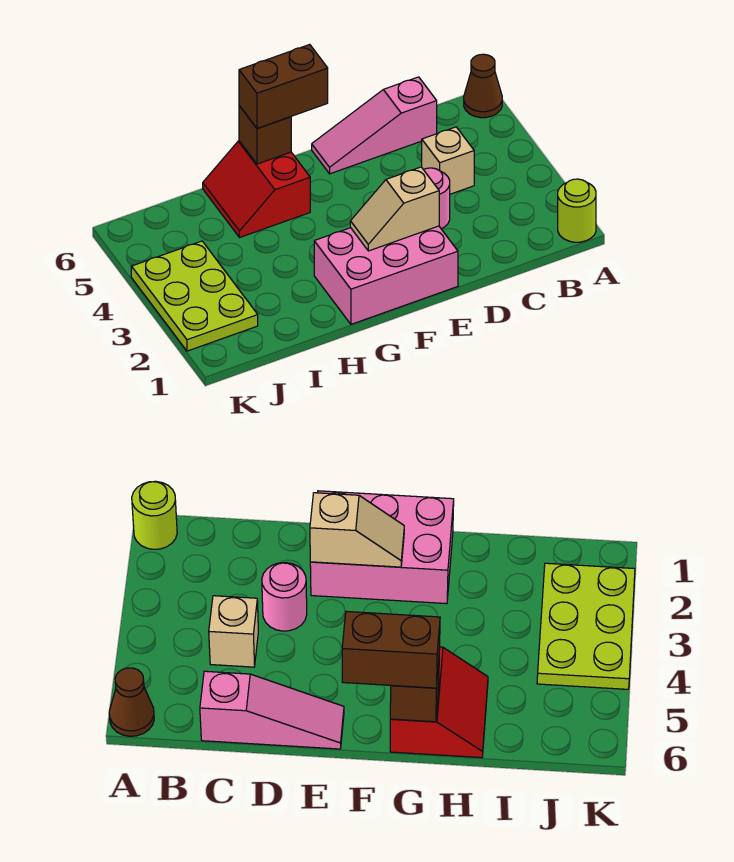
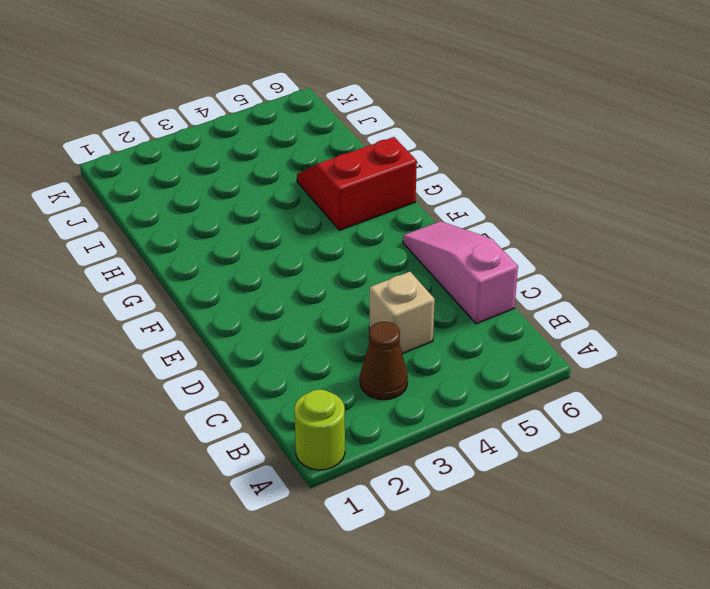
brown 1x1 cone [360,322,408,400] -> brown 1x1 cone moved to [464,54,502,118]
none -> pink 1x1 round brick [424,168,450,229]
none -> pink 2x3 brick [314,226,458,324]

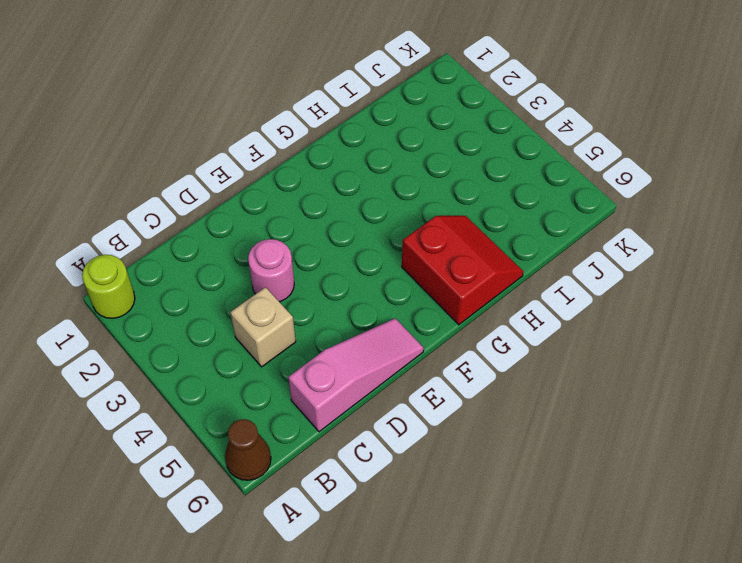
none -> pink 2x3 brick [314,226,458,324]
none -> lime 2x3 plate [131,241,258,351]

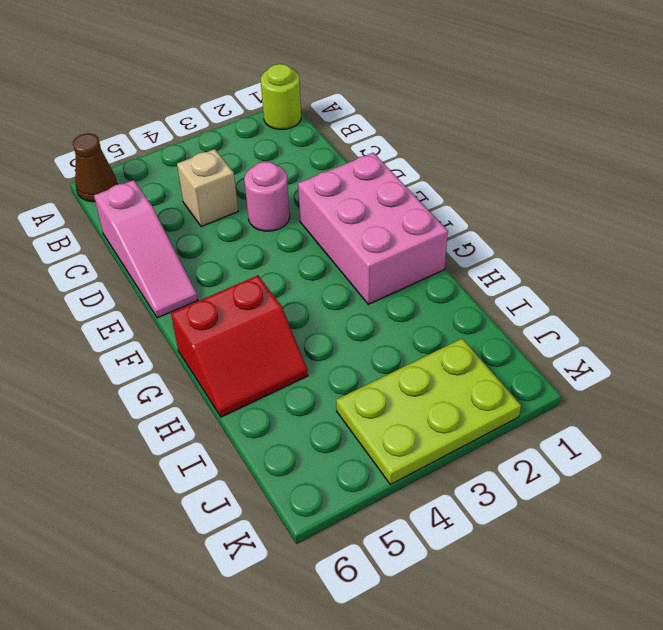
none -> tan 1x2 slope [350,167,439,251]
none -> brown 1x1 brick [239,106,291,164]

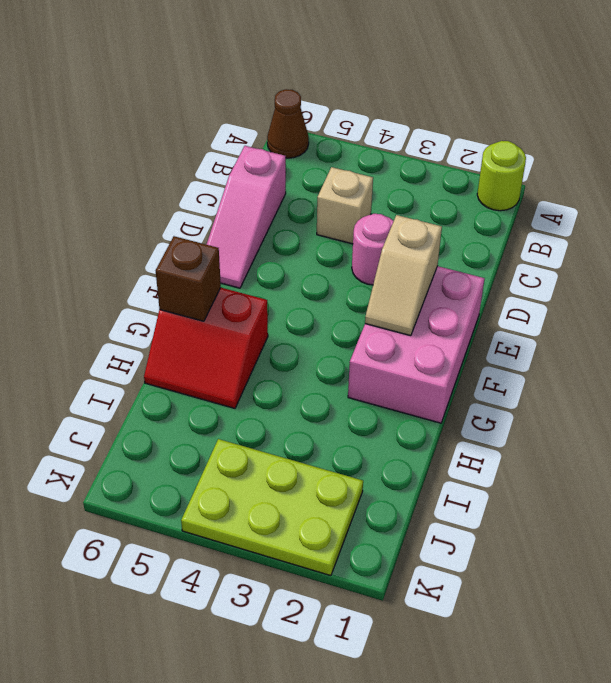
none -> brown 1x2 brick [239,45,328,129]

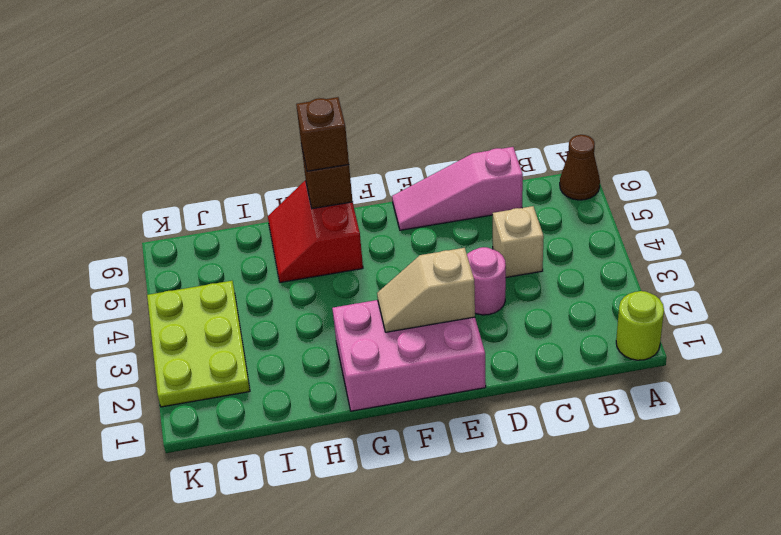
brown 1x1 brick [296,97,349,171] -> brown 1x2 brick [239,45,328,129]

